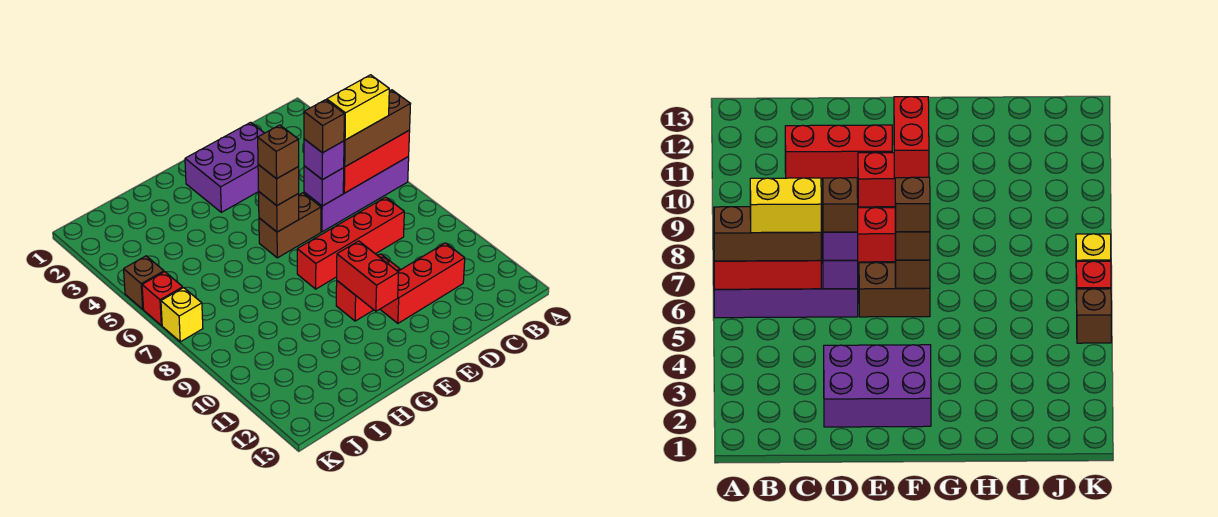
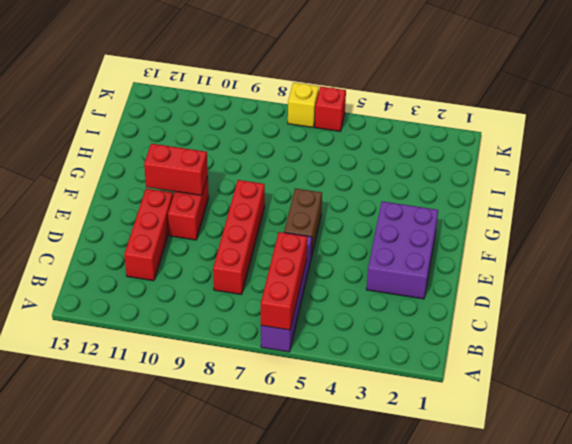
none -> brown 1x1 brick [124,256,164,309]
none -> purple 1x1 brick [304,166,344,206]
none -> brown 1x1 brick [259,192,299,232]

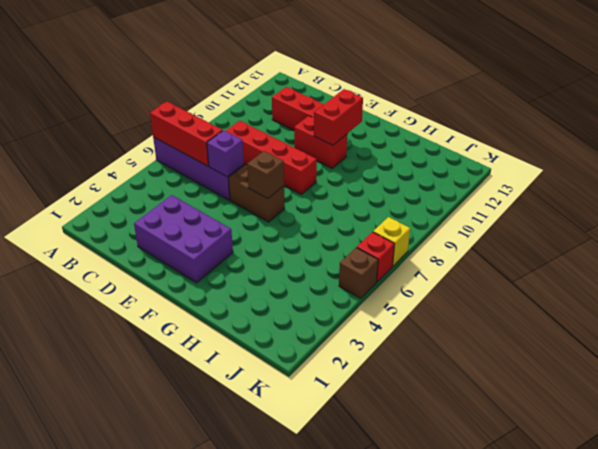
none -> brown 1x3 brick [344,90,410,167]
none -> purple 1x1 brick [304,139,344,180]
none -> brown 1x1 brick [258,165,299,205]

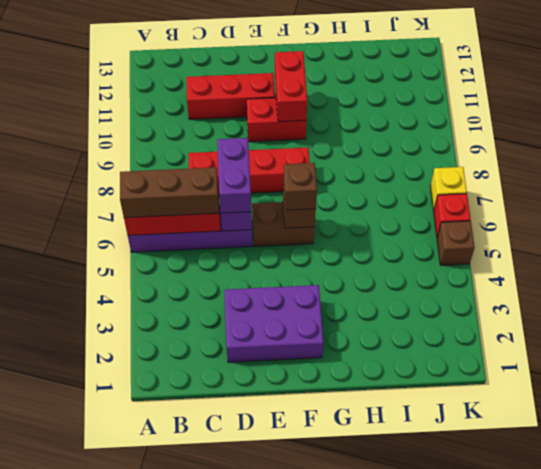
purple 1x2 brick [217,138,251,213] -> purple 1x1 brick [304,139,344,180]
none -> yellow 1x2 brick [327,75,389,140]
none -> brown 1x1 brick [304,100,344,153]
none -> brown 1x1 brick [258,125,299,179]

